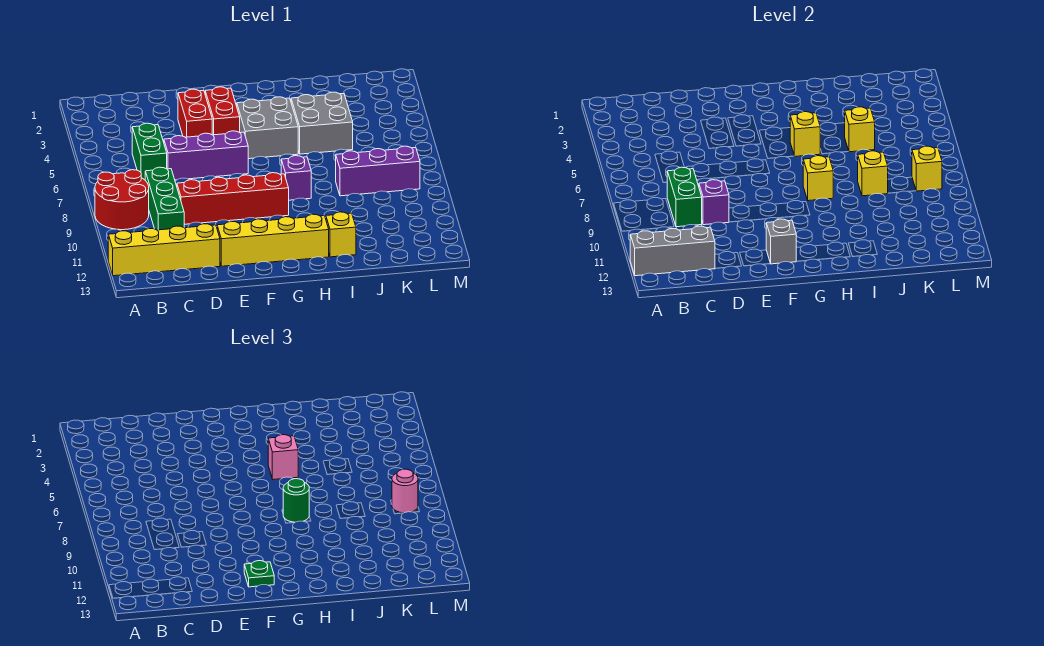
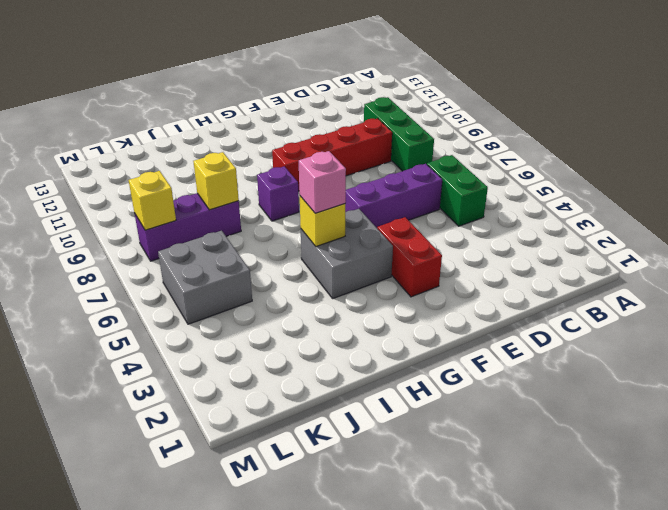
grey 2x2 brick [158,231,252,324] -> grey 2x2 brick moved to [291,92,353,154]
none -> red 2x2 round brick [95,170,149,230]
none -> yellow 1x4 brick [108,224,220,276]
none -> red 1x2 brick [178,89,212,137]

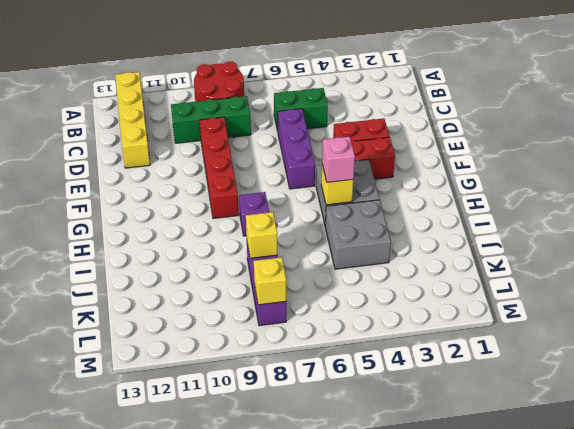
none -> yellow 1x4 brick [217,214,329,266]
none -> yellow 1x1 brick [326,212,356,257]
none -> grey 1x3 brick [630,226,715,276]

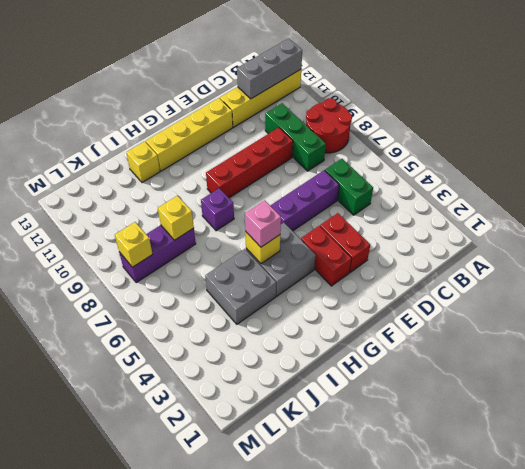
none -> green 1x2 brick [667,167,702,227]
none -> purple 1x1 brick [699,180,729,225]
none -> grey 1x1 brick [766,219,796,264]

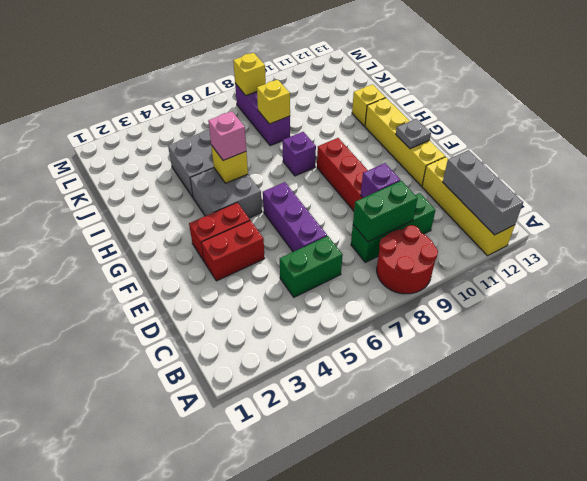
grey 1x1 plate [396,119,431,149] -> grey 1x1 brick [766,219,796,264]
none -> yellow 1x1 brick [803,156,833,201]
none -> yellow 1x1 brick [845,107,875,152]
none -> green 1x1 plate [244,561,274,587]

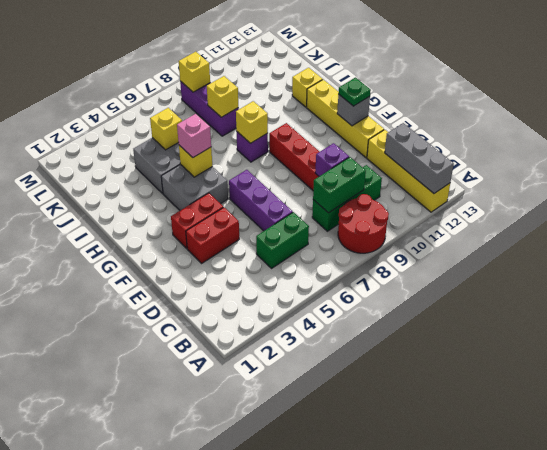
none -> green 1x1 round brick [283,479,309,522]
none -> pink 1x1 round brick [392,469,418,513]

